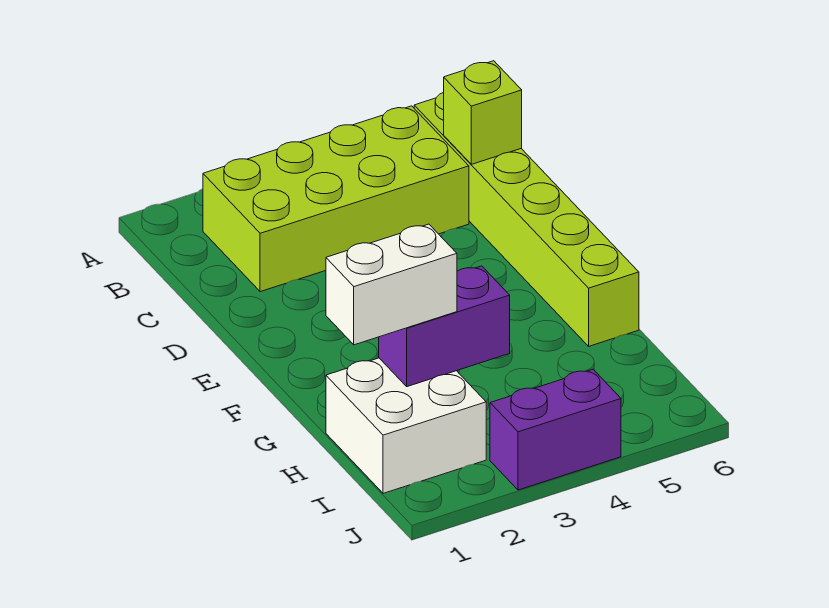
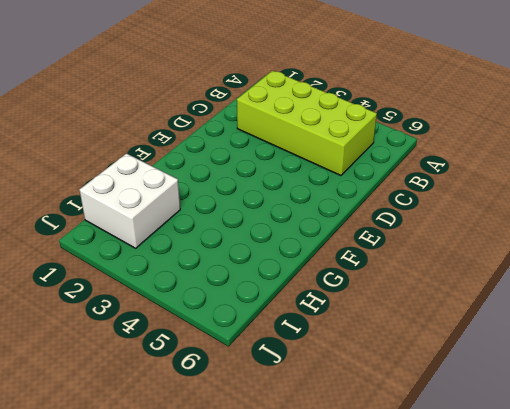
none -> lime 1x6 brick [414,92,639,346]
none -> purple 1x2 brick [490,369,621,490]

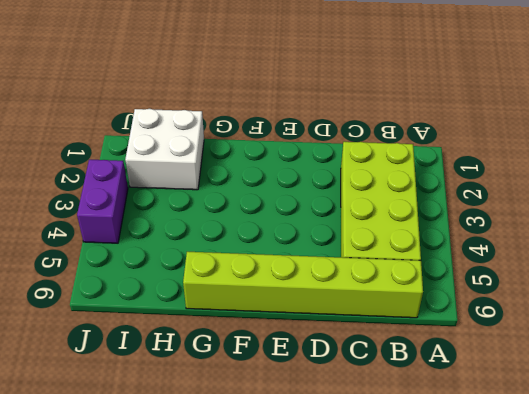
none -> lime 1x1 brick [444,61,522,164]
none -> purple 1x2 brick [379,266,510,387]

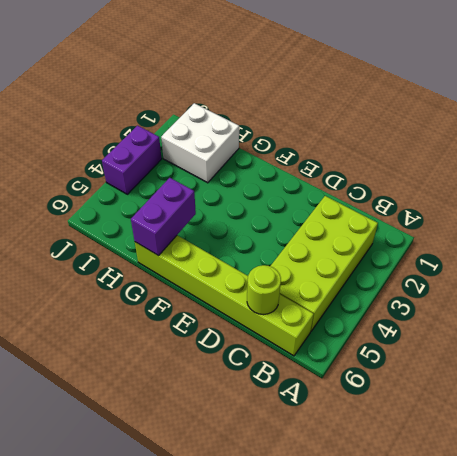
lime 1x1 round brick [247,265,281,315] -> lime 1x1 brick [444,61,522,164]
purple 1x2 brick [131,178,196,256] -> purple 1x2 brick moved to [379,266,510,387]
none -> white 1x2 brick [326,224,457,345]

